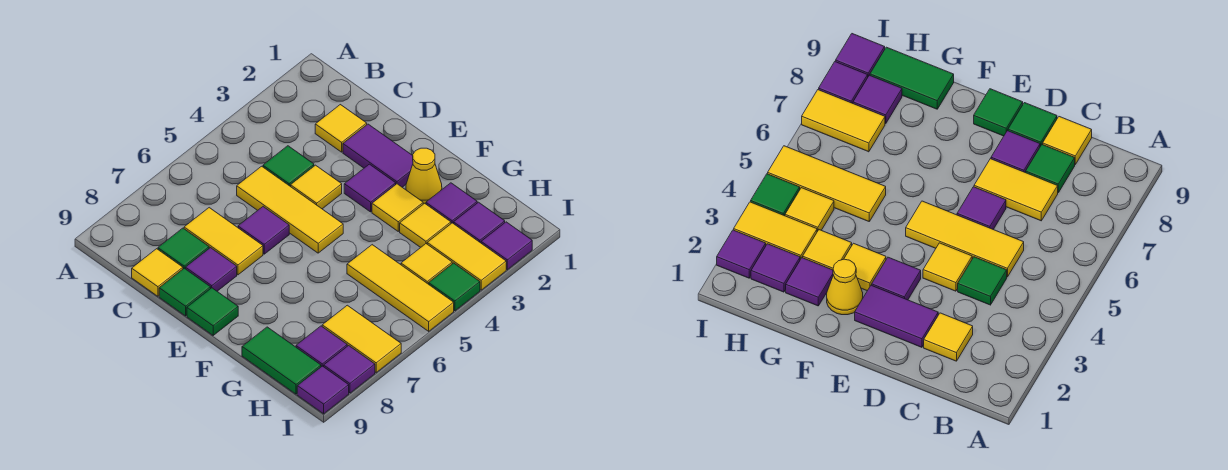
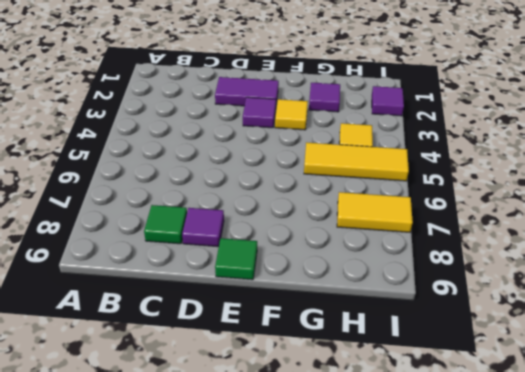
none -> yellow 1x1 tile [315,105,367,152]
none -> green 1x1 tile [263,146,314,187]
none -> yellow 1x3 tile [237,166,343,253]

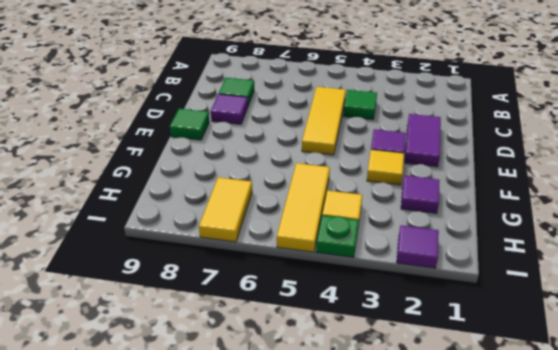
green 1x1 plate [316,216,359,257] -> green 1x1 tile [429,263,480,311]
none -> yellow 1x1 tile [315,105,367,152]
none -> yellow 1x2 tile [184,208,263,275]
none -> yellow 1x1 tile [132,249,183,296]

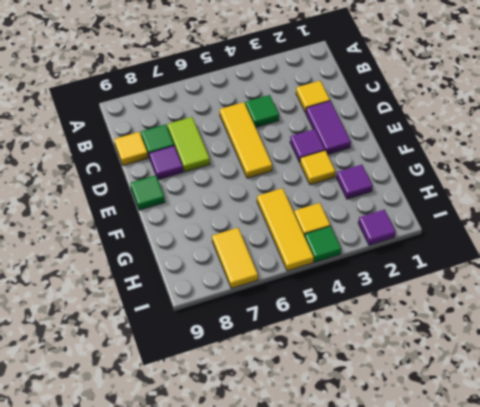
lime 1x2 tile [167,117,210,172] -> yellow 1x2 tile [184,208,263,275]
none -> yellow 1x1 tile [291,165,342,209]
none -> purple 1x1 tile [238,207,289,254]
none -> green 1x1 tile [159,268,211,316]

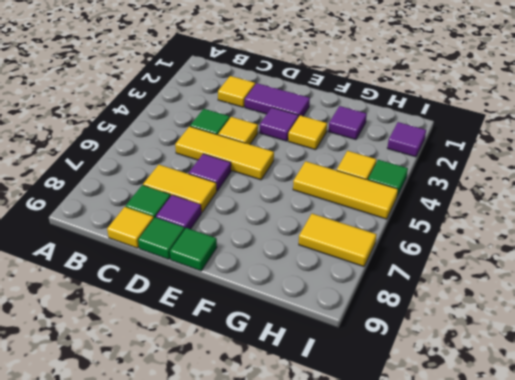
none -> yellow 1x1 cone [406,148,442,204]
none -> yellow 1x1 tile [400,203,451,247]
none -> green 1x2 tile [242,327,321,394]

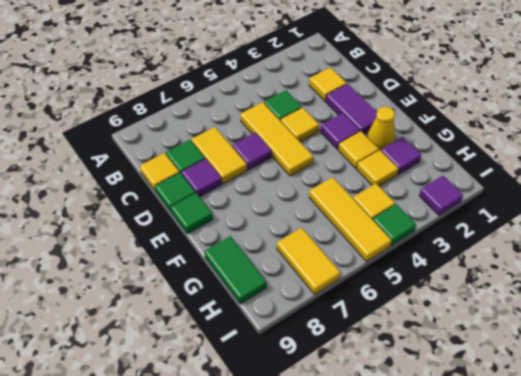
none -> purple 1x1 tile [454,202,505,243]
none -> yellow 1x2 tile [427,223,506,290]
none -> purple 1x1 tile [296,326,347,367]

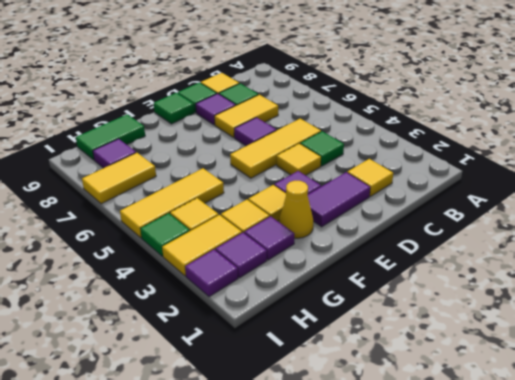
none -> purple 1x1 tile [324,346,375,393]
none -> purple 1x1 tile [297,366,349,414]

